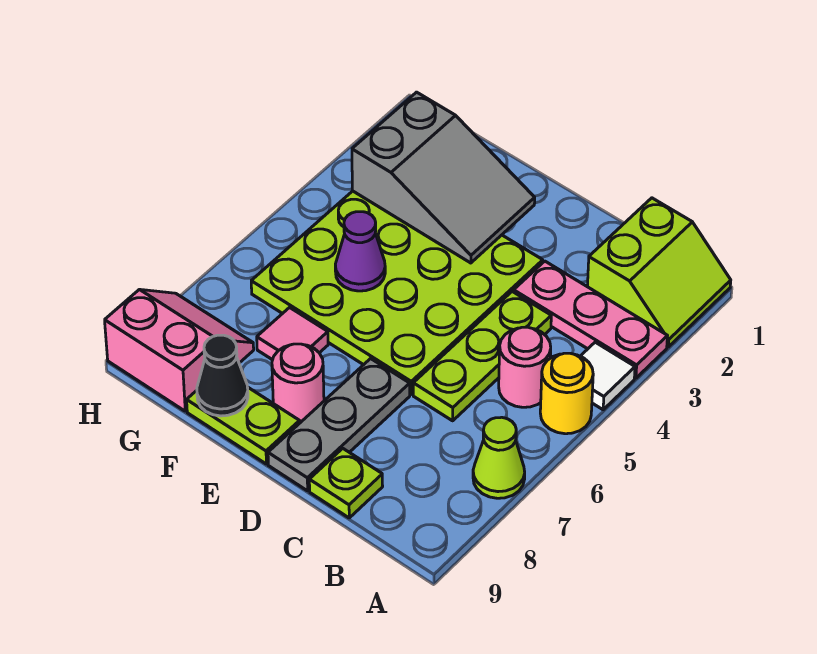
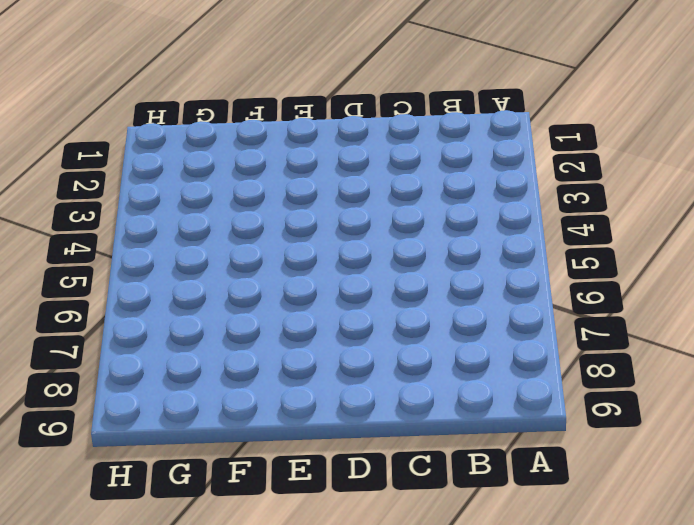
none -> lime 2x2 slope [587,198,731,347]
none -> pink 1x3 plate [514,261,667,378]
none -> white 1x1 tile [580,342,635,410]

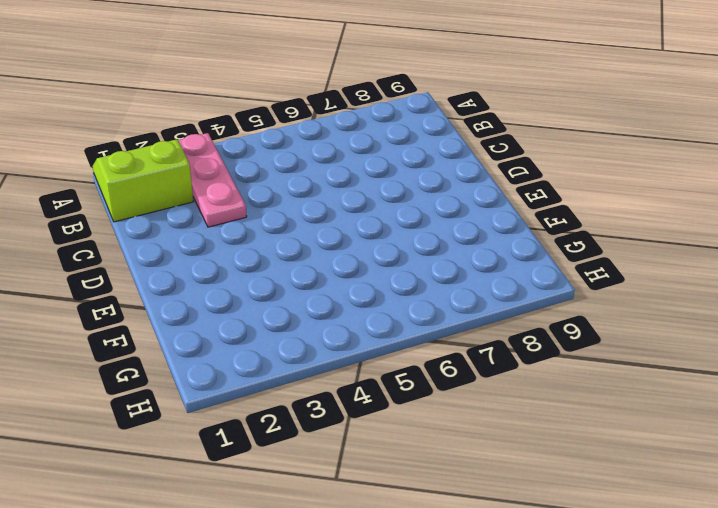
none -> white 1x1 tile [580,342,635,410]
none -> yellow 1x1 round brick [540,353,593,434]
none -> lime 1x1 cone [473,417,525,498]

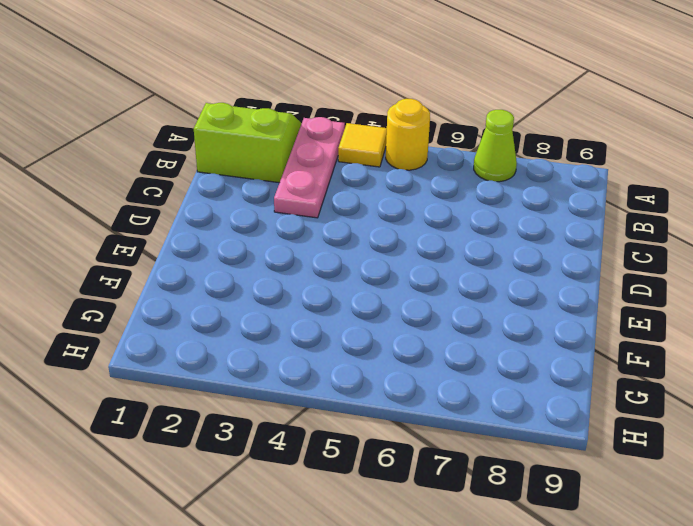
yellow 1x1 tile [338,123,387,167] -> white 1x1 tile [580,342,635,410]
none -> pink 1x1 round brick [499,327,551,407]
none -> lime 1x3 plate [413,292,551,421]
none -> lime 1x1 plate [309,448,383,518]

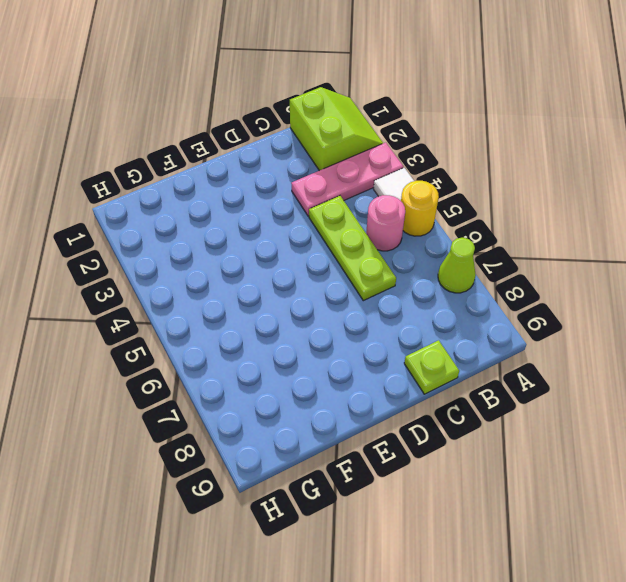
none -> lime 4x4 plate [251,191,543,394]
none -> grey 1x3 plate [268,359,410,491]
none -> pink 1x1 round brick [272,344,324,423]

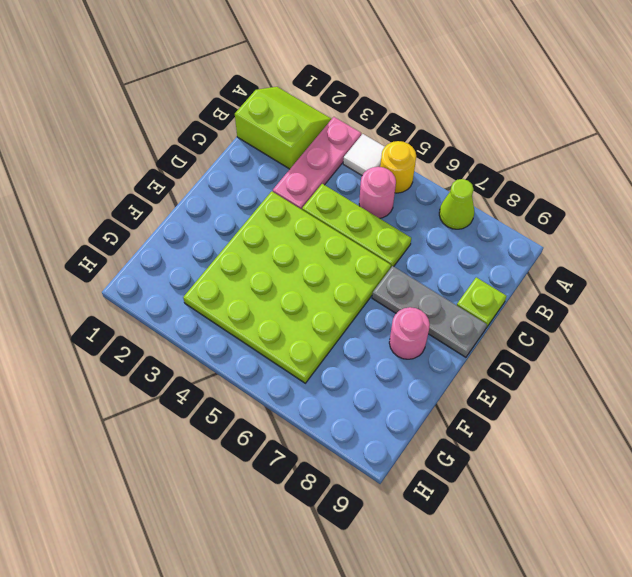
none -> lime 1x2 plate [187,387,300,464]
none -> pink 1x1 tile [257,308,328,360]
none -> pink 2x2 slope [105,289,254,411]

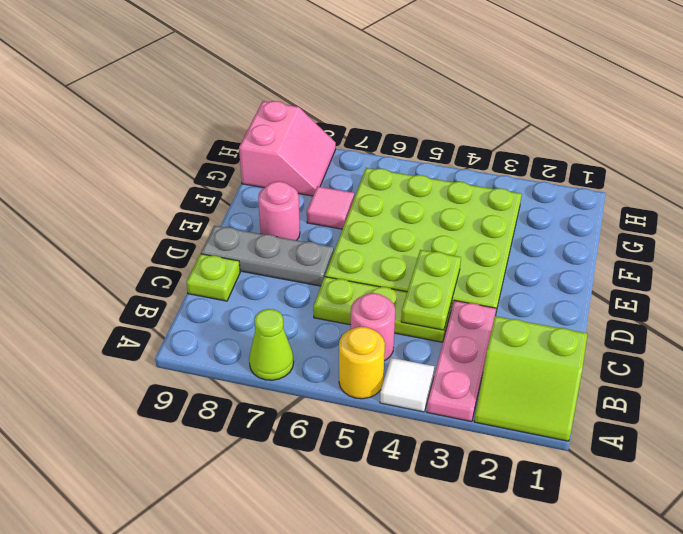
lime 1x2 plate [401,250,461,330] -> lime 1x2 plate moved to [187,387,300,464]
none -> grey 2x3 slope [352,92,535,263]
none -> purple 1x1 cone [335,212,385,291]
none -> black 1x1 cone [197,335,248,416]

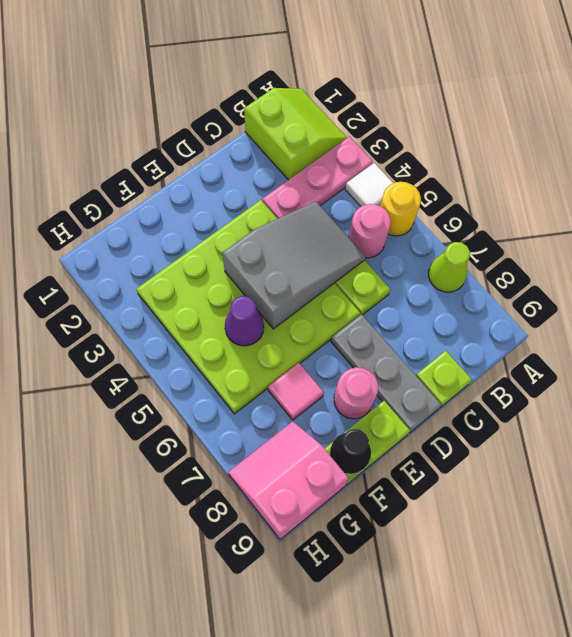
grey 2x3 slope [222,202,366,329] -> grey 2x3 slope moved to [352,92,535,263]

